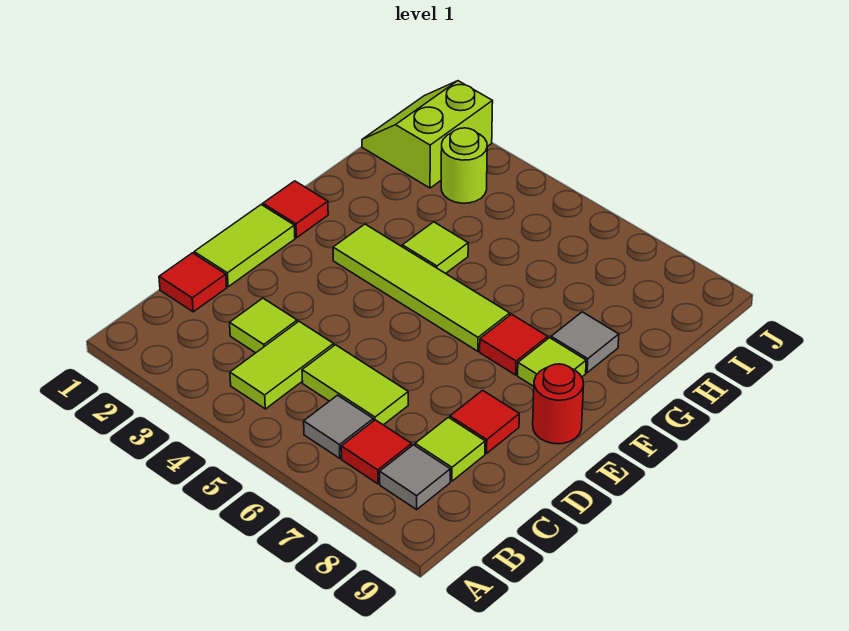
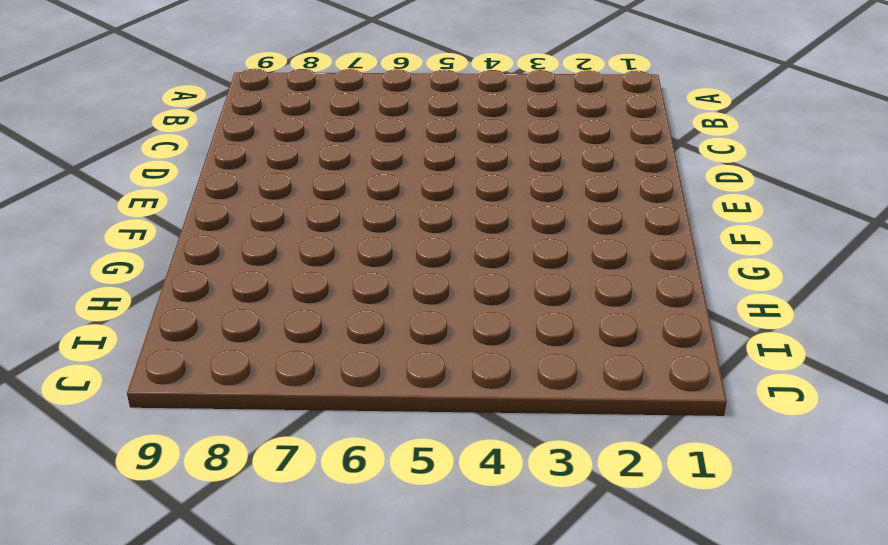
none -> lime 1x2 tile [230,321,334,409]
none -> grey 1x1 tile [304,395,373,458]
none -> red 1x1 tile [341,420,412,484]

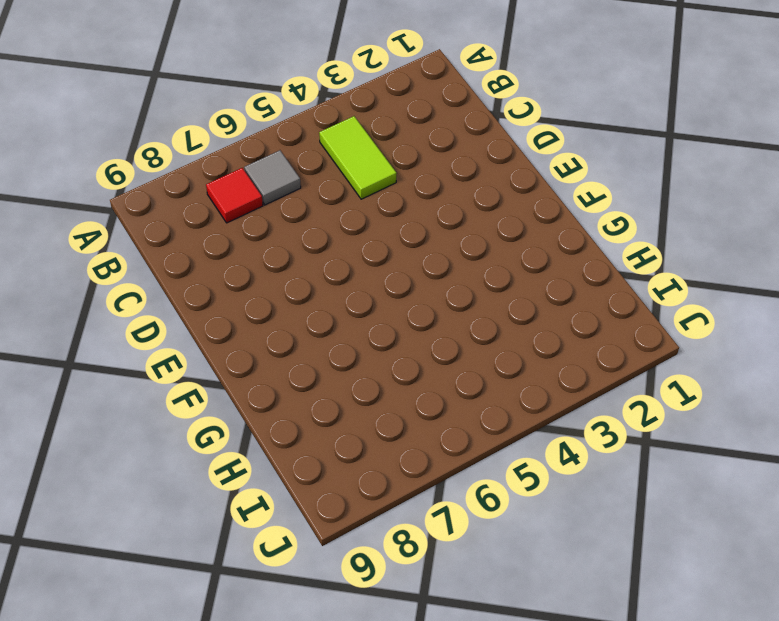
none -> grey 1x1 tile [380,445,450,509]
none -> red 1x1 tile [159,253,227,312]
none -> lime 1x1 tile [230,298,297,353]

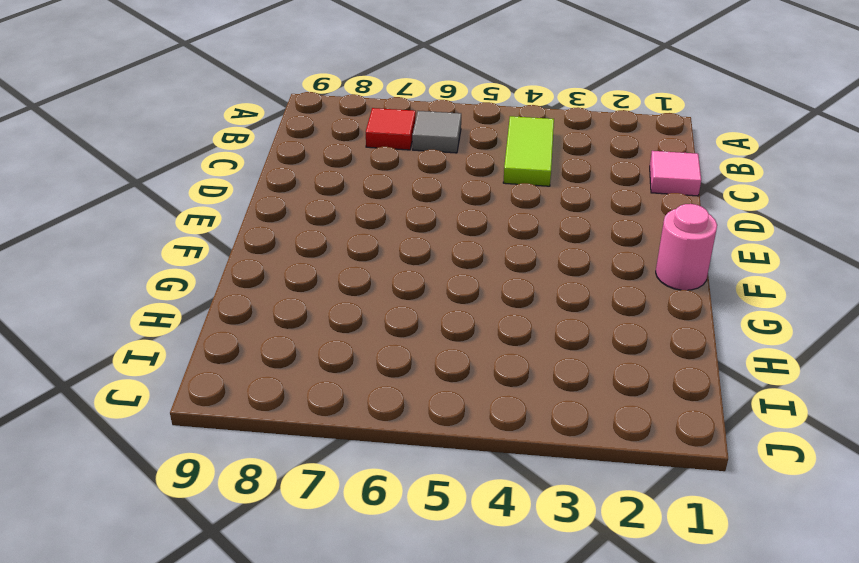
pink 1x1 tile [650,151,701,196] -> red 1x1 tile [159,253,227,312]
pink 1x1 round brick [656,204,717,290] -> red 1x1 tile [263,181,328,238]
none -> grey 1x1 tile [380,445,450,509]
none -> lime 1x1 tile [230,298,297,353]
none -> lime 1x2 tile [302,345,408,425]

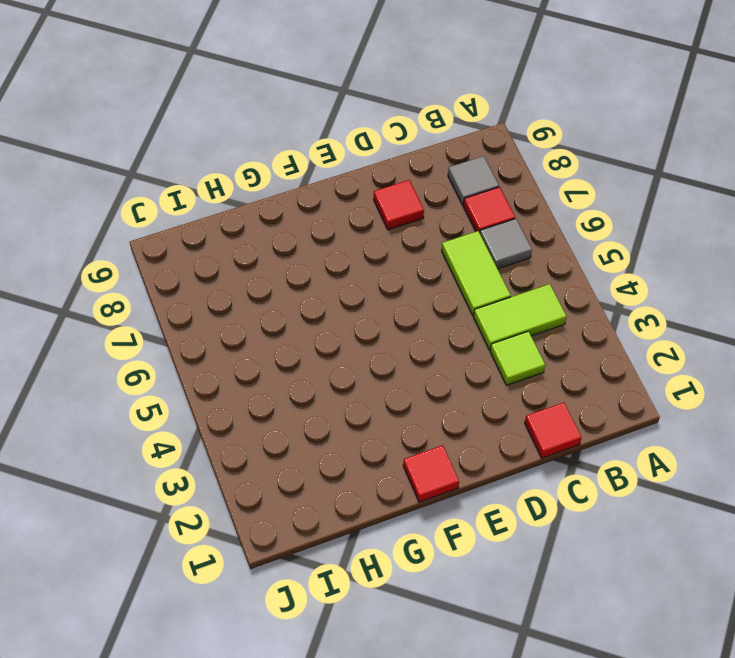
none -> lime 1x1 tile [415,417,485,481]
none -> lime 1x2 tile [194,205,295,287]
none -> red 1x1 round brick [533,364,584,444]

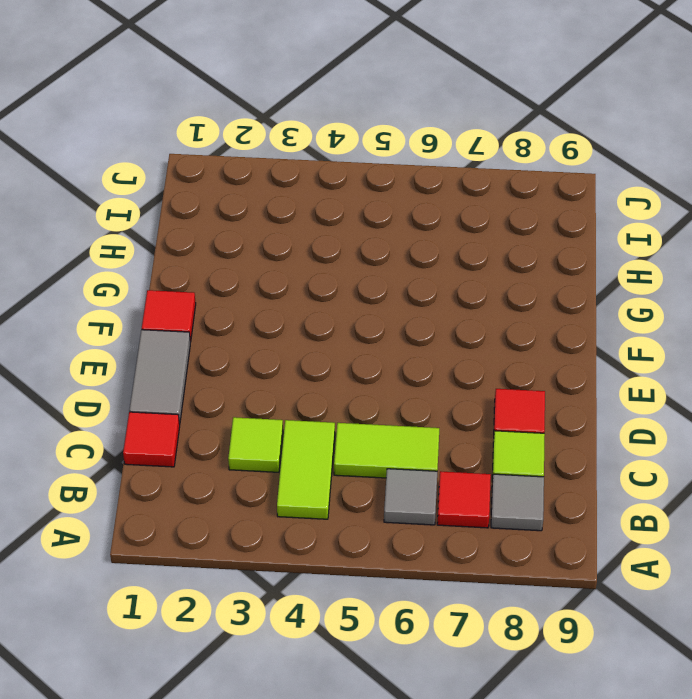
grey 1x2 tile [129,330,190,424] -> lime 1x2 tile [194,205,295,287]
none -> red 1x1 round brick [533,364,584,444]
none -> lime 1x4 tile [333,224,510,351]
none -> red 1x1 tile [480,314,548,375]

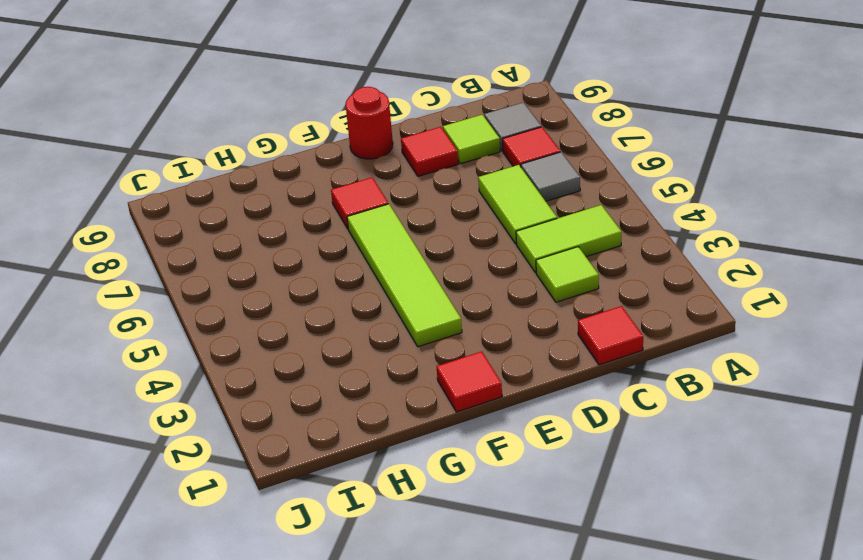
none -> lime 1x2 tile [194,205,295,287]
none -> lime 1x1 tile [518,338,586,386]
none -> lime 1x1 tile [402,222,468,274]

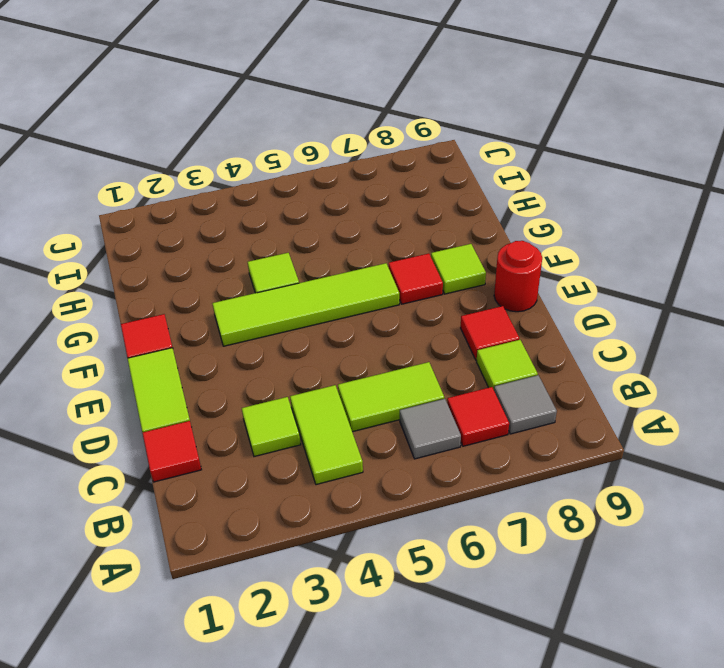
none -> grey 1x1 tile [551,312,619,373]
none -> lime 2x2 slope [362,81,493,188]
none -> lime 1x1 round brick [441,128,487,203]

